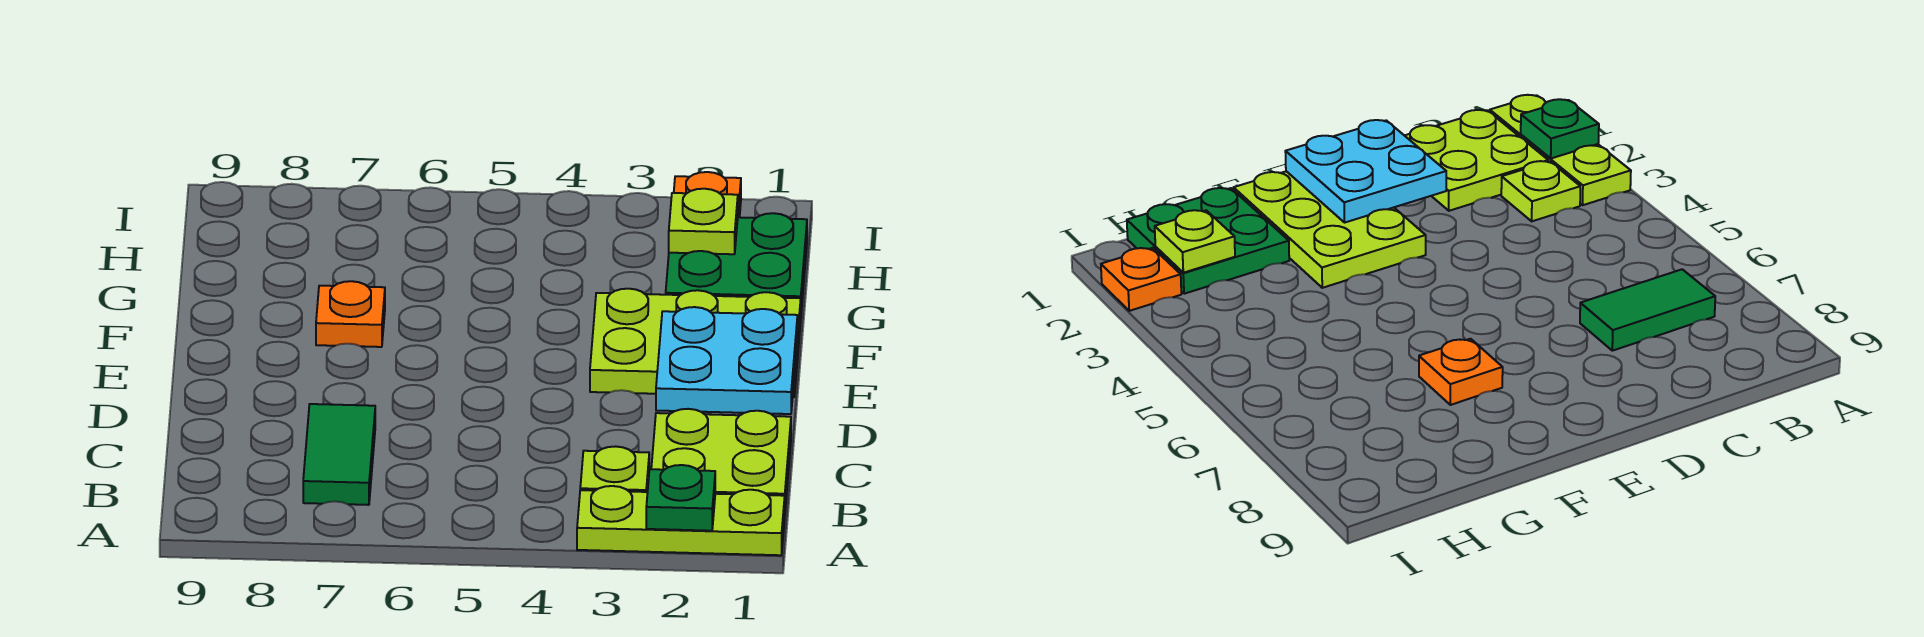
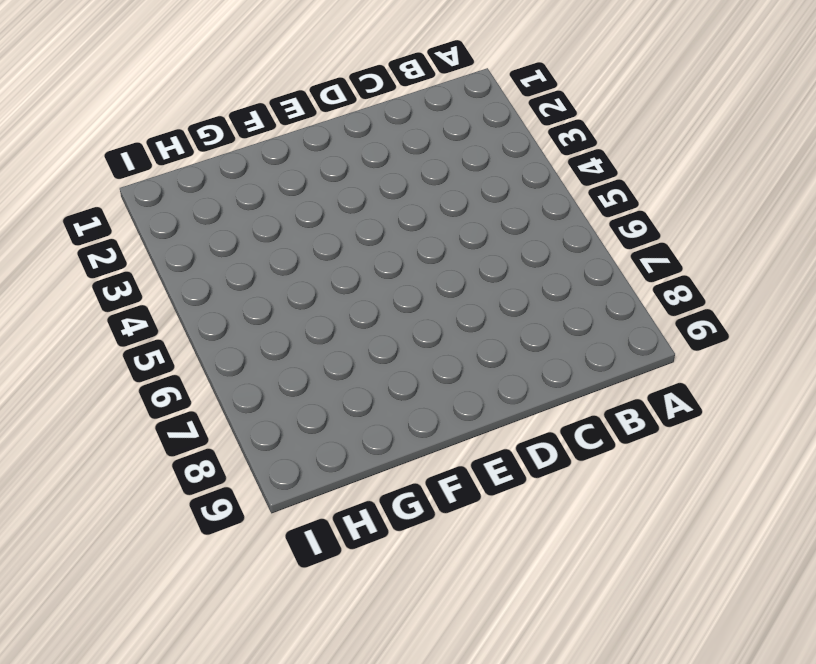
none -> lime 1x3 plate [577,486,785,555]
none -> lime 2x2 plate [651,409,791,508]

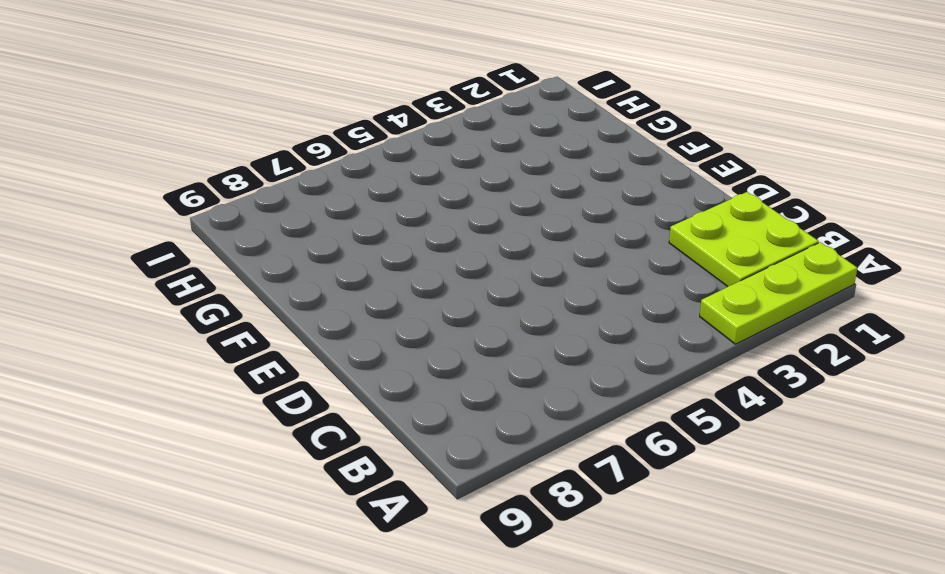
none -> lime 1x1 plate [580,446,649,492]
none -> green 1x2 tile [303,404,375,505]

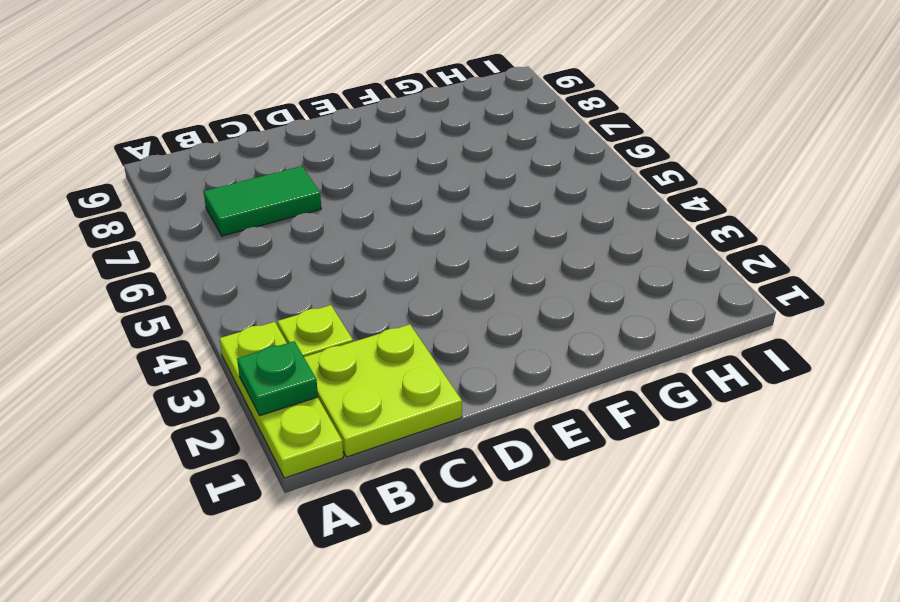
none -> lime 2x3 plate [590,289,801,397]
none -> orange 1x1 plate [316,281,385,347]

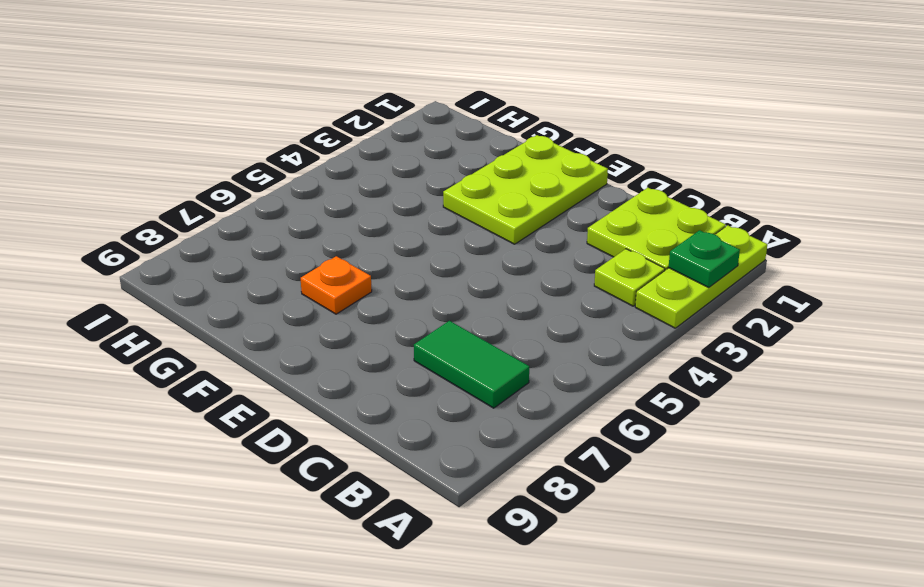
none -> green 2x2 plate [666,213,807,310]
none -> orange 1x1 plate [674,172,741,217]

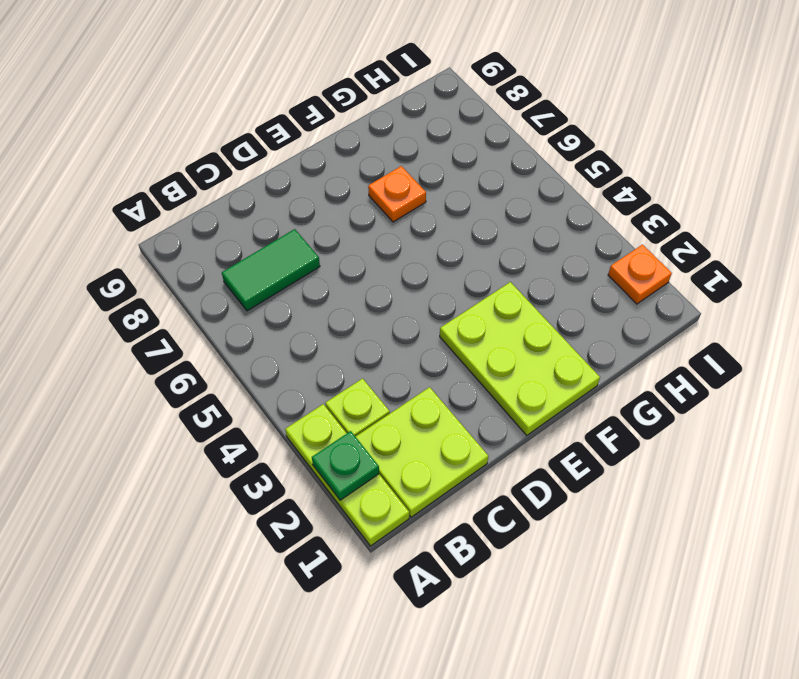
none -> green 2x2 plate [666,213,807,310]
none -> cyan 2x2 plate [656,307,797,414]

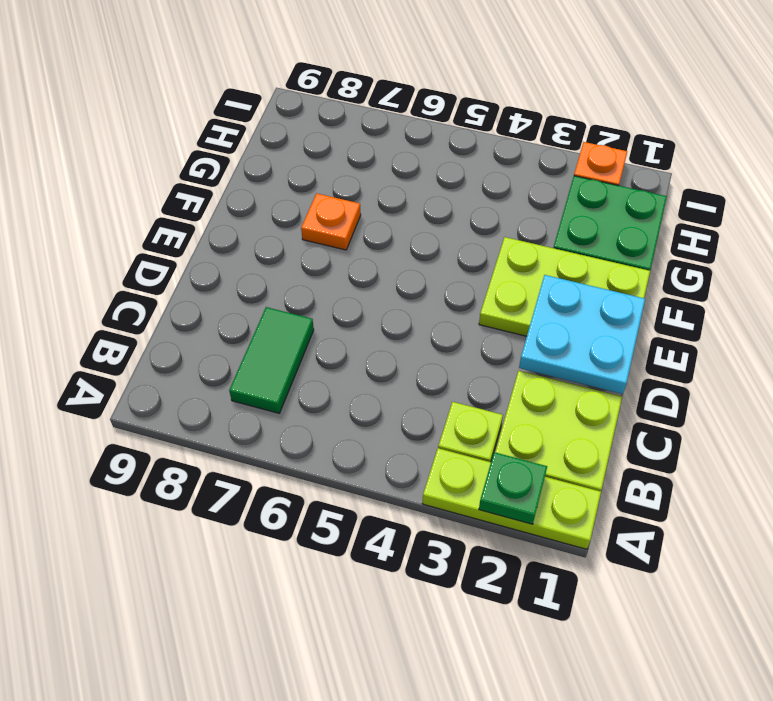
none -> lime 1x1 plate [669,189,738,254]

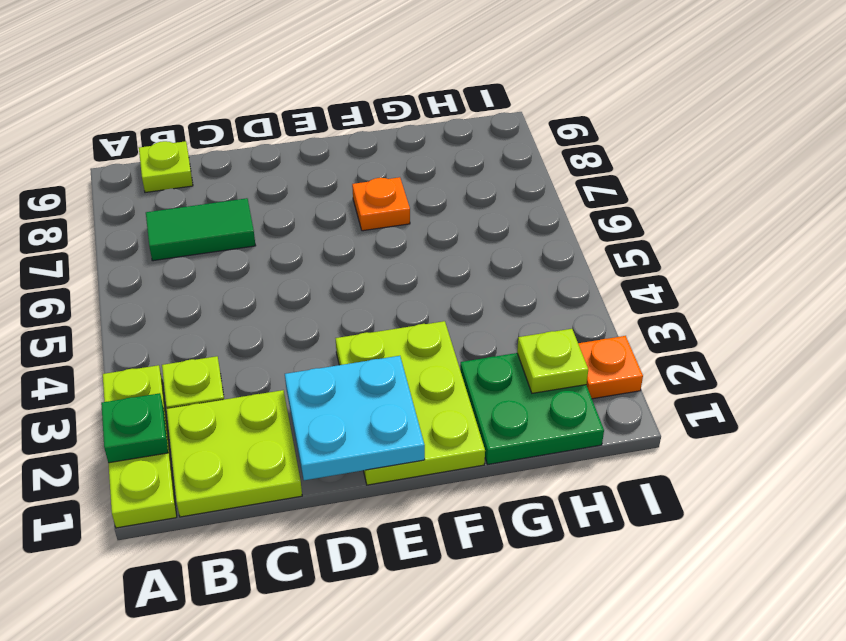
lime 1x1 plate [139,141,193,193] -> none

